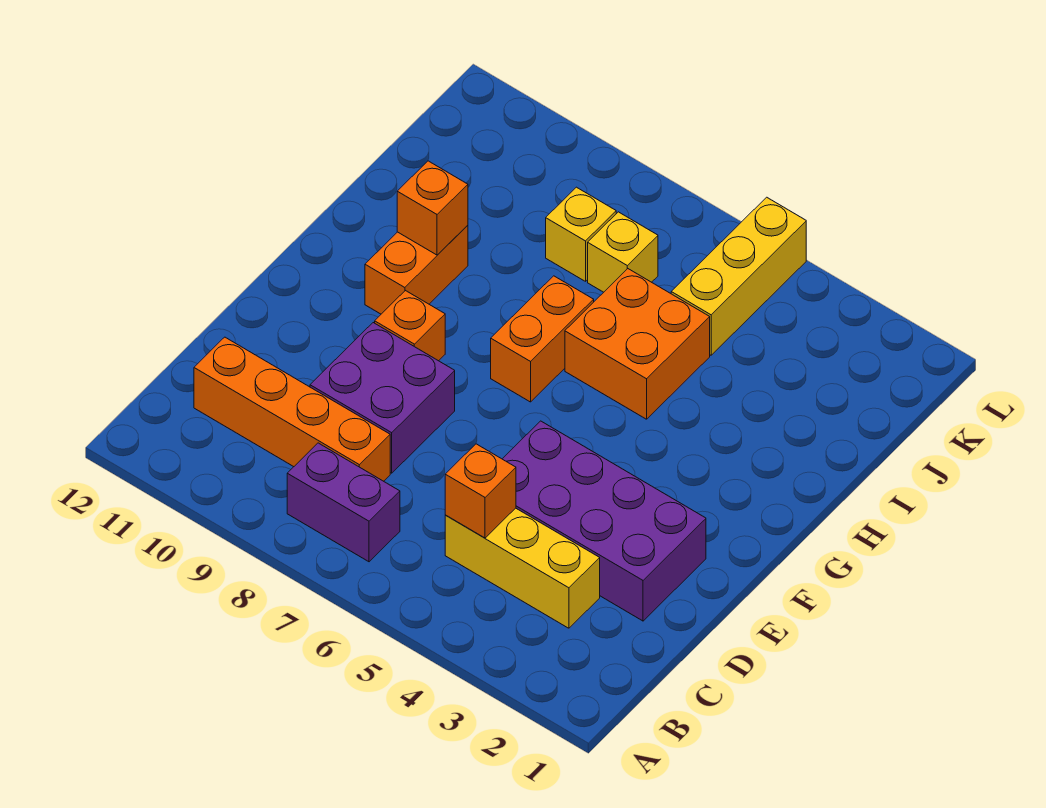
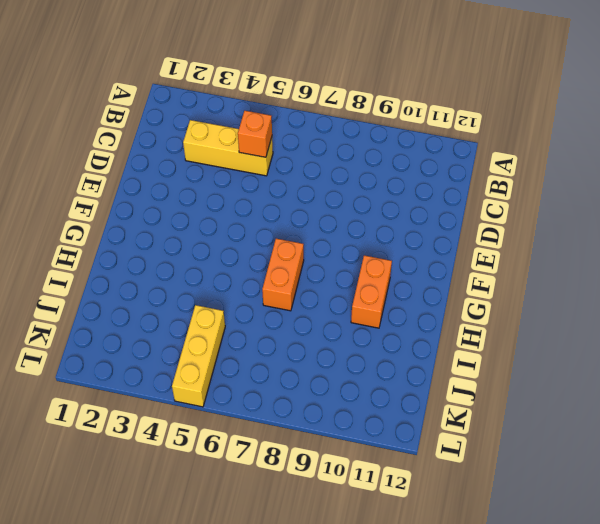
none -> purple 1x2 brick [287,443,400,562]
none -> orange 1x4 brick [194,337,390,481]
none -> purple 2x4 brick [503,421,706,621]

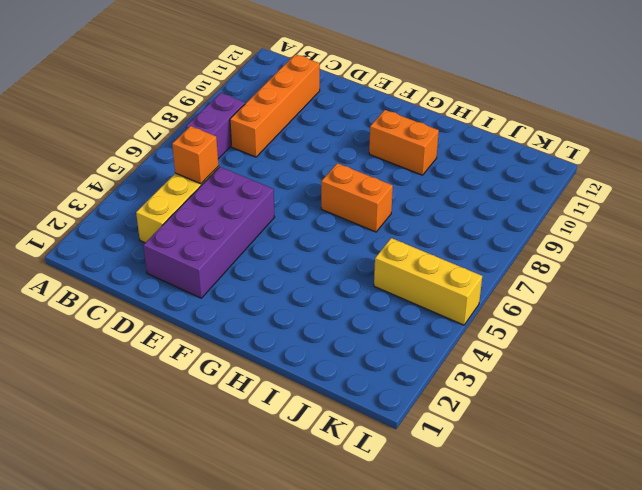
none -> purple 2x2 brick [310,323,455,473]
none -> orange 1x1 brick [375,291,445,361]
none -> orange 2x2 brick [565,269,710,419]

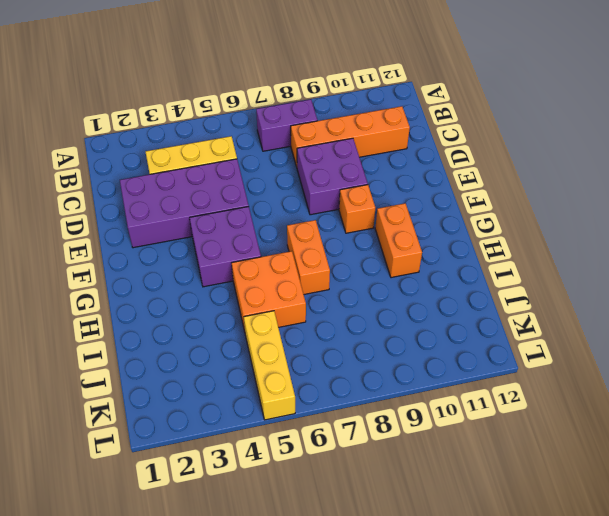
purple 2x2 brick [190,207,261,287] -> none
none -> yellow 1x1 brick [588,212,658,292]
none -> yellow 1x1 brick [546,187,616,281]
none -> orange 1x1 brick [445,444,516,538]

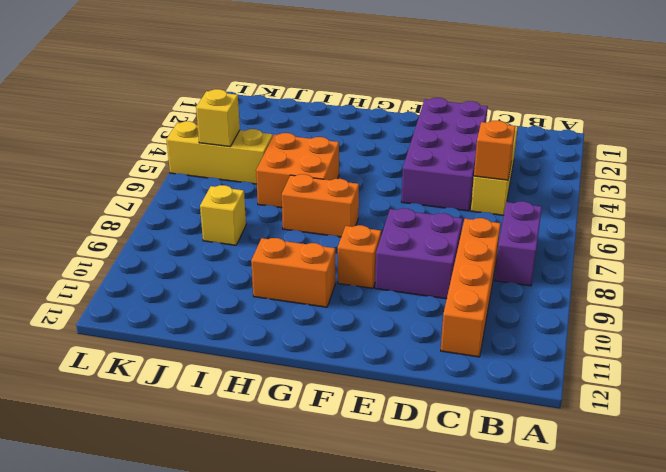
yellow 1x1 brick [196,89,240,147] -> yellow 1x1 brick moved to [588,212,658,292]
none -> orange 1x1 brick [397,161,468,255]

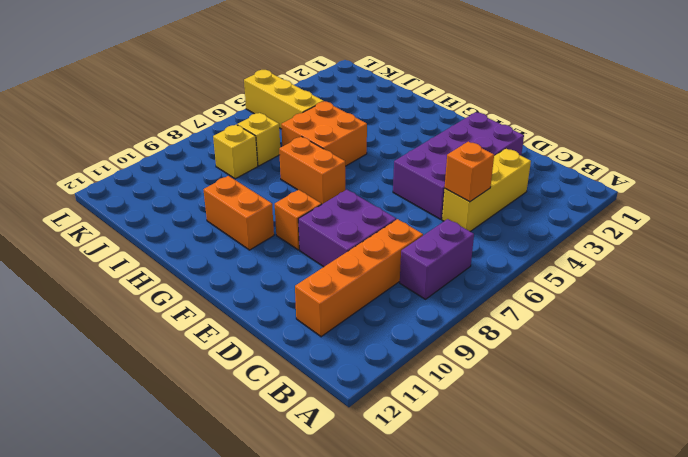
none -> orange 1x1 brick [397,161,468,255]

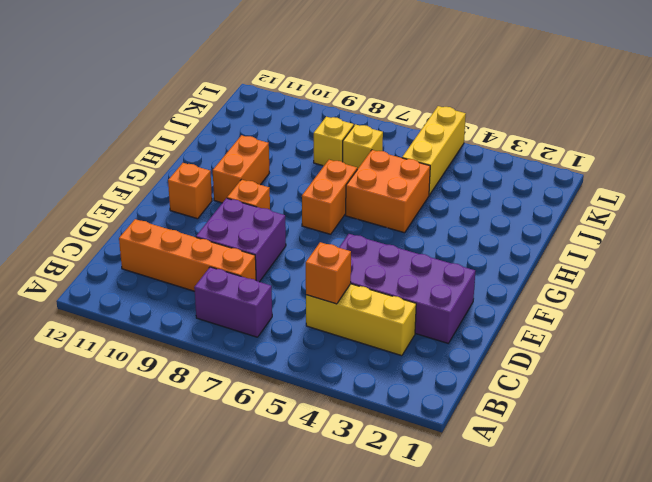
orange 1x1 brick [168,163,212,219] -> orange 1x1 brick moved to [397,161,468,255]

